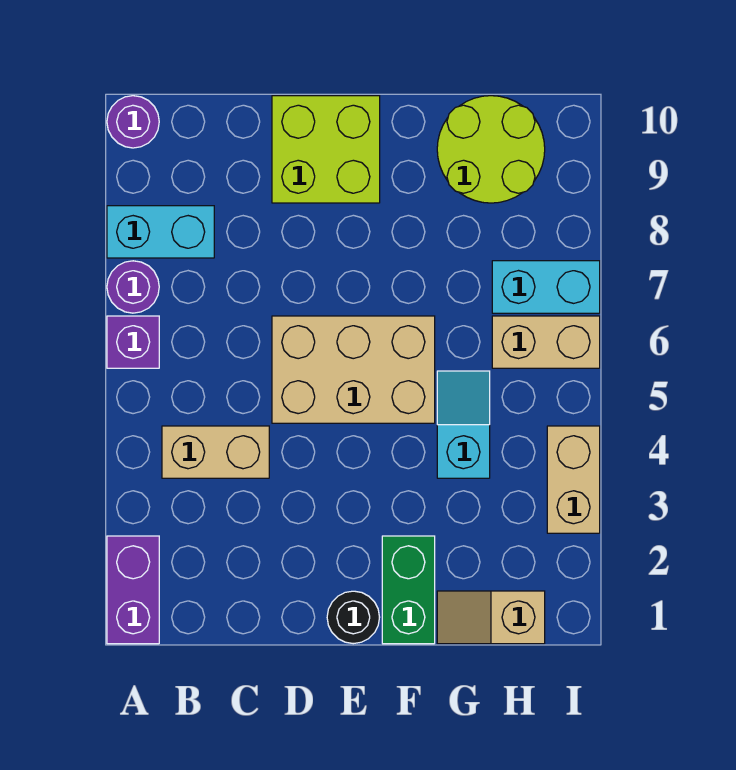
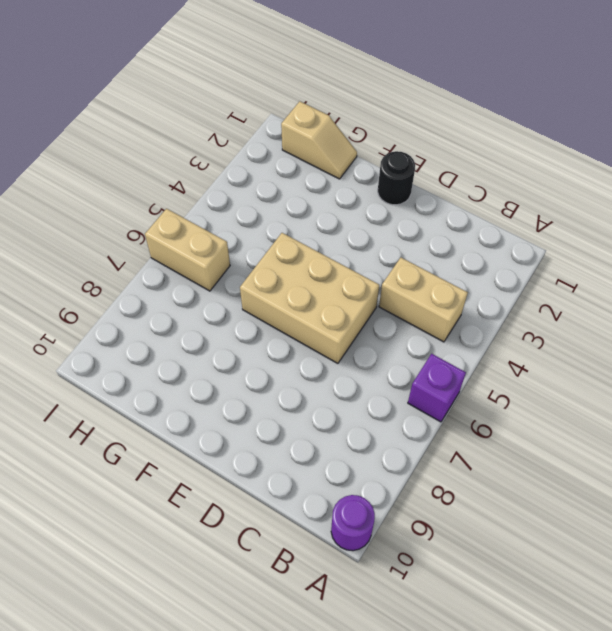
none -> purple 1x2 brick [107,536,159,644]
none -> purple 1x1 round brick [107,261,159,313]
none -> cyan 1x2 brick [107,206,214,258]

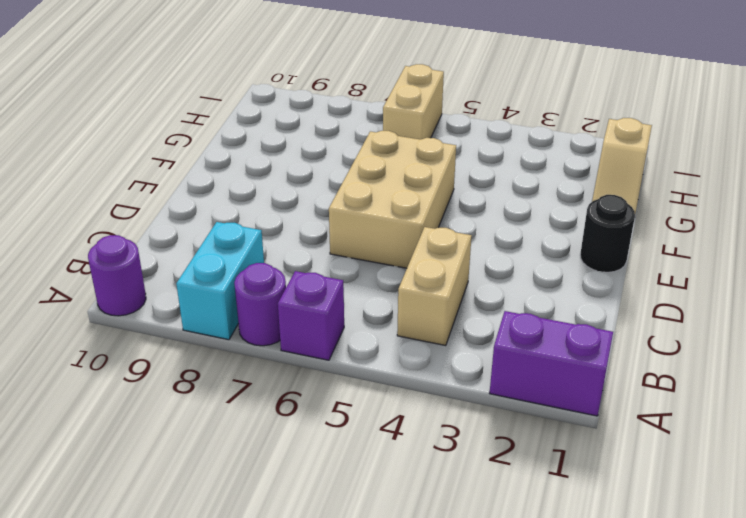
none -> lime 2x2 brick [272,96,380,203]
none -> green 1x2 brick [382,536,435,644]
none -> cyan 1x2 slope [437,371,490,478]

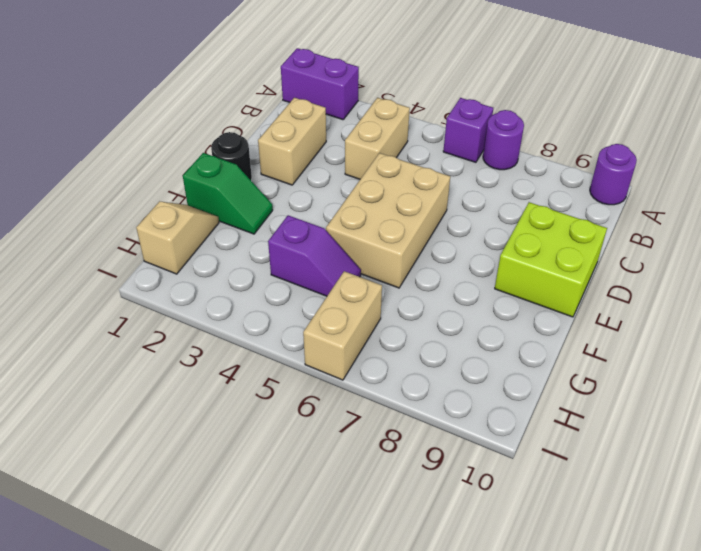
tan 1x2 brick [258,98,326,185] -> tan 1x2 brick turned to [547,426,600,533]
green 1x2 slope [183,153,273,234] -> green 1x2 brick [382,536,435,644]
purple 1x2 slope [268,215,361,296] -> cyan 1x2 slope [437,371,490,478]
none -> cyan 1x2 brick [107,206,214,258]
none -> lime 2x2 round brick [437,96,545,203]
none -> cyan 1x2 brick [492,261,600,313]

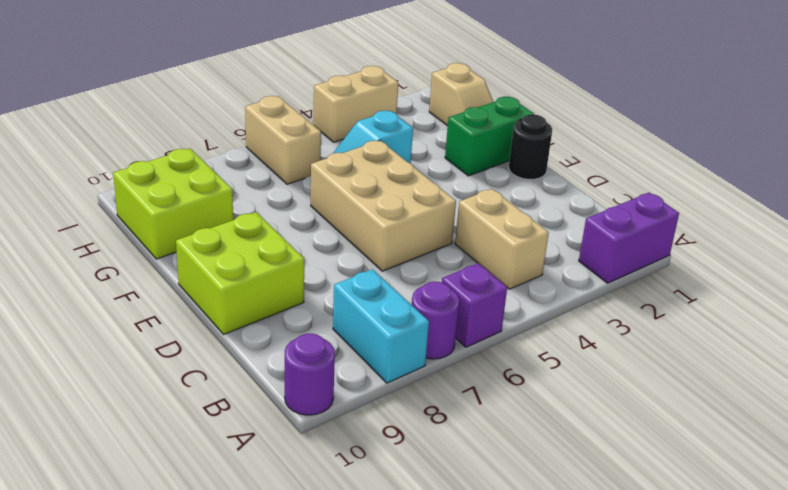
lime 2x2 brick [113,148,233,259] -> lime 2x2 round brick [437,96,545,203]
none -> cyan 1x2 brick [492,261,600,313]

